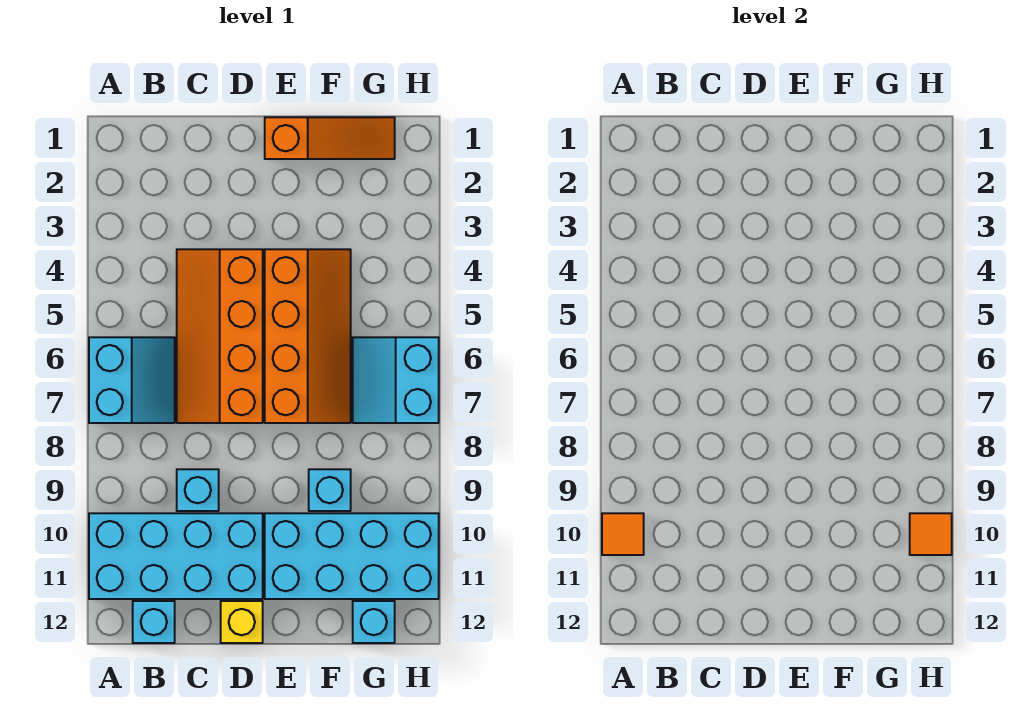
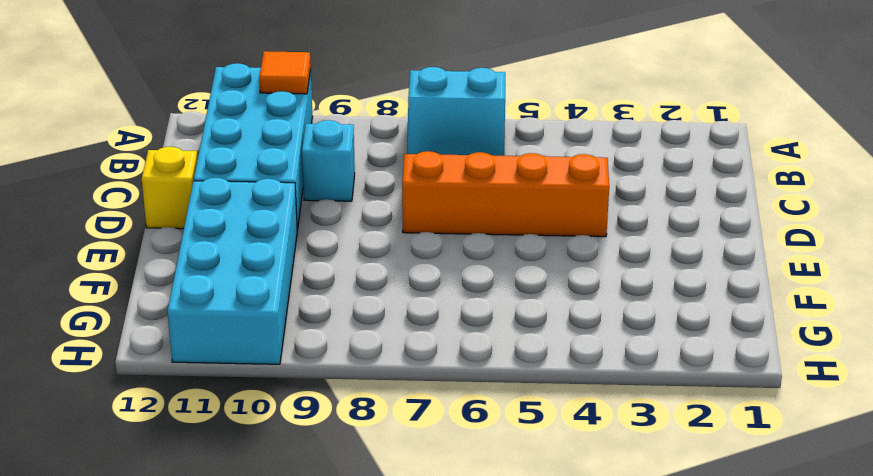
none -> cyan 1x1 brick [133,601,175,643]
none -> orange 1x3 slope [265,117,395,159]
none -> orange 2x4 slope [265,249,351,423]

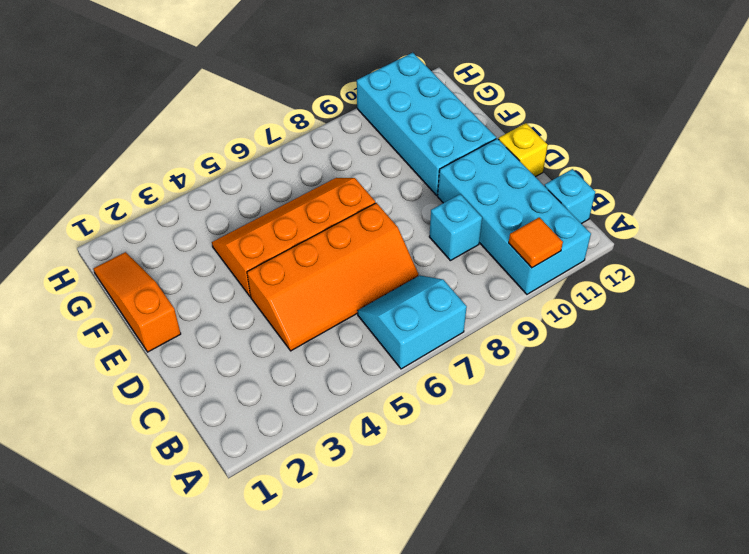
none -> cyan 1x1 brick [309,469,351,511]
none -> cyan 2x2 slope [353,337,439,423]
none -> cyan 1x1 brick [353,601,395,643]

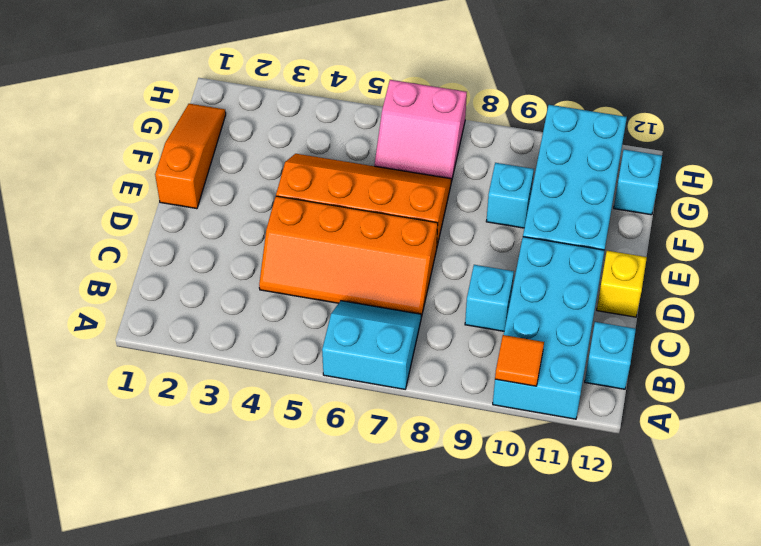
pink 2x2 slope [374,80,467,182] -> cyan 2x2 slope [353,337,439,423]
none -> orange 1x1 tile [910,513,952,555]

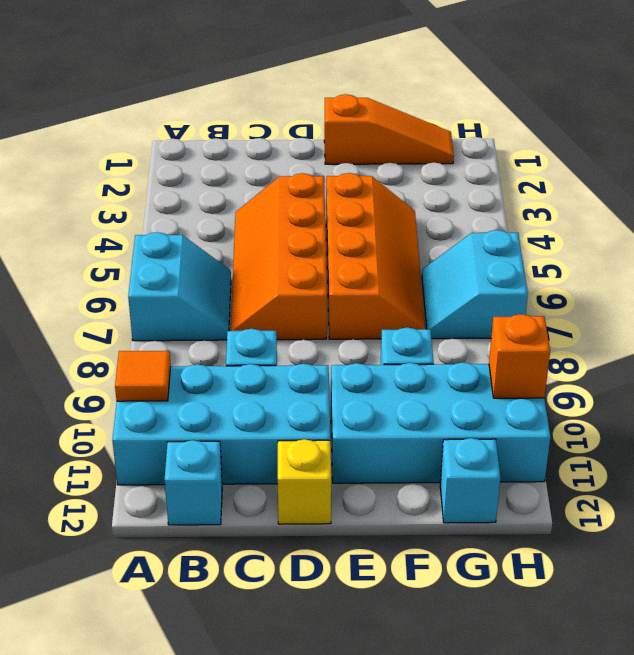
orange 1x1 brick [489,314,550,398] -> orange 1x1 tile [910,513,952,555]

